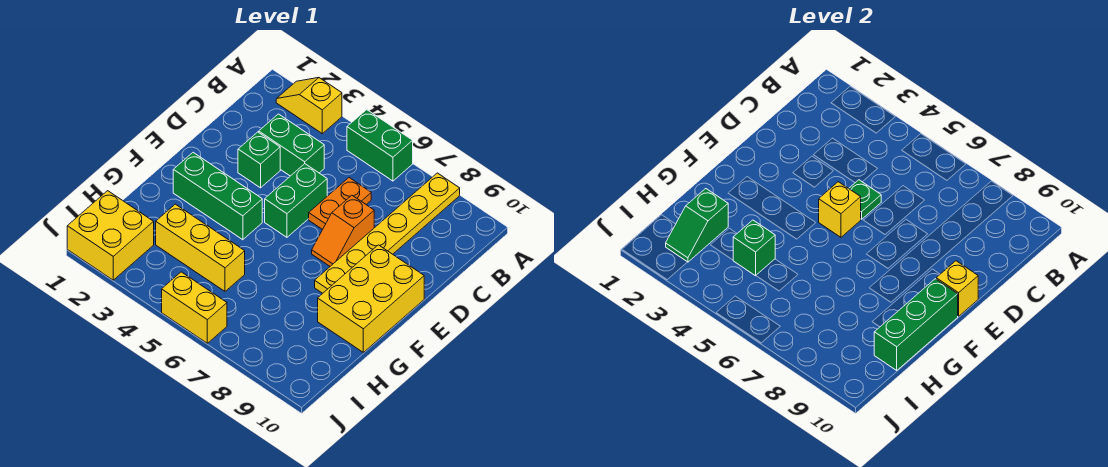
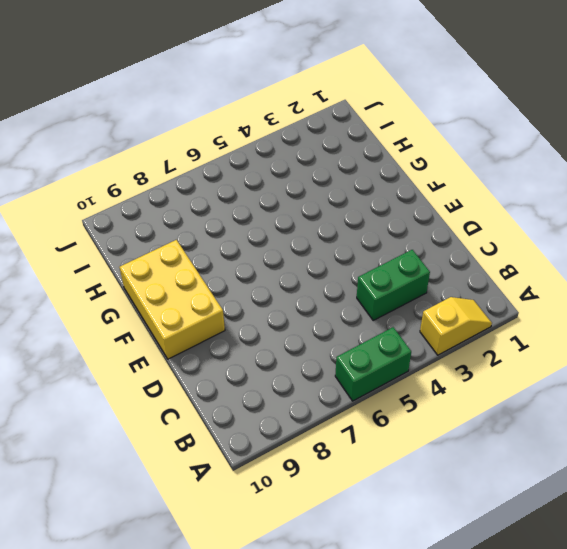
none -> yellow 1x6 plate [315,173,460,293]
none -> orange 1x2 plate [309,178,371,230]
none -> green 1x1 brick [238,132,280,188]

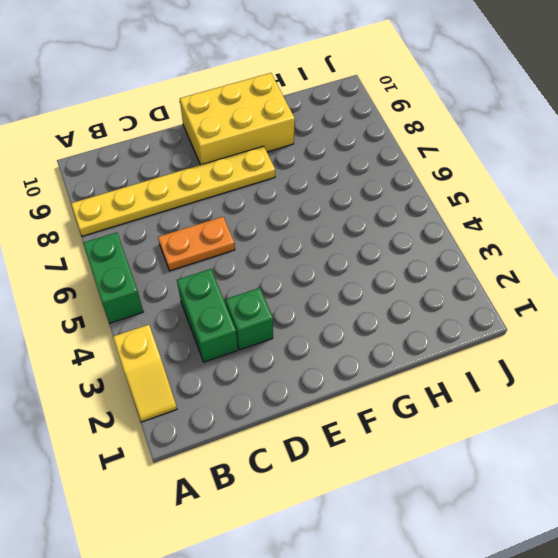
none -> green 1x2 brick [265,164,327,237]
none -> orange 1x2 slope [312,195,374,266]
none -> green 1x3 brick [173,153,262,240]

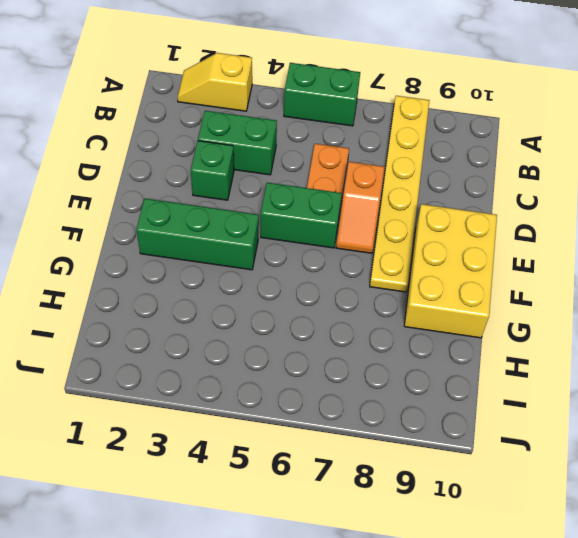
green 1x2 brick [261,183,342,248] -> green 1x2 brick turned to [265,164,327,237]
none -> yellow 1x3 brick [156,204,245,291]
none -> yellow 2x2 brick [67,191,154,280]
none -> yellow 1x2 brick [162,272,227,343]

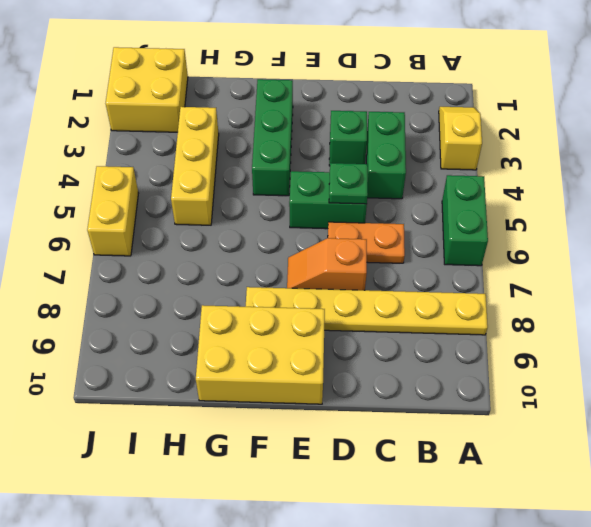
none -> yellow 1x1 brick [819,182,861,237]
none -> yellow 1x1 brick [936,261,978,316]
none -> green 1x3 brick [874,279,958,370]

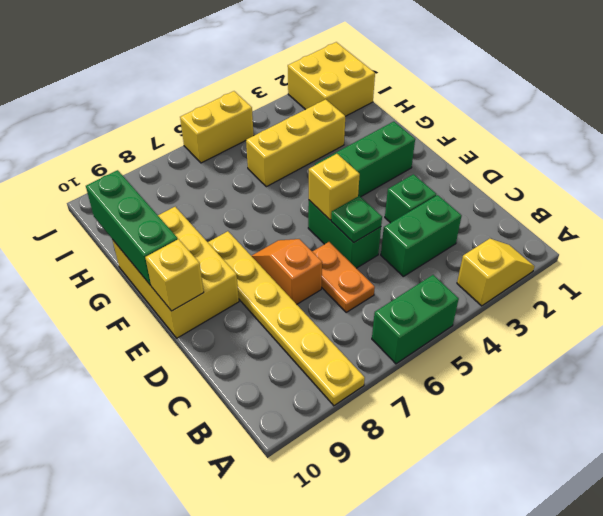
none -> green 1x2 slope [666,189,728,262]
none -> green 1x1 brick [733,220,775,276]

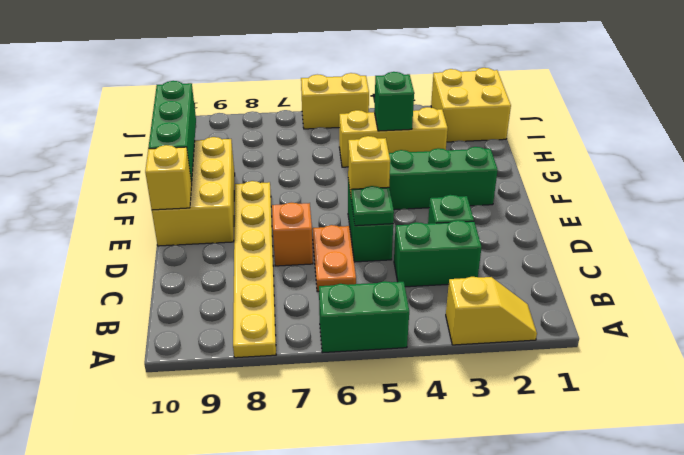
none -> green 1x2 slope [666,189,728,262]

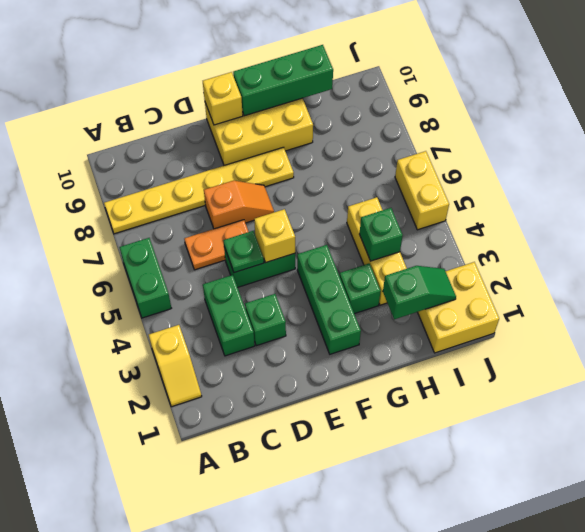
green 1x1 brick [340,264,381,314] -> none

